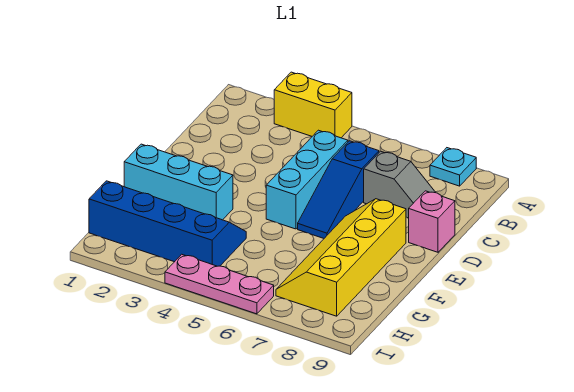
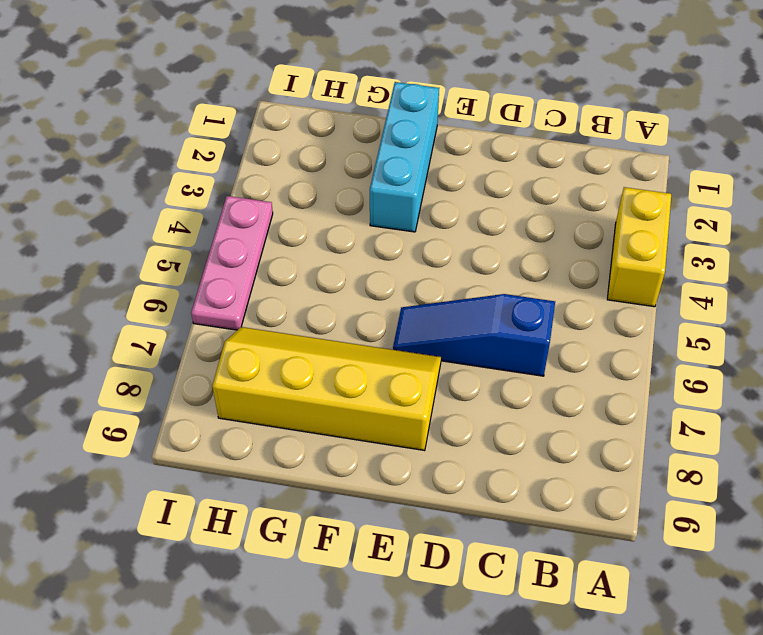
none -> cyan 1x1 plate [430,148,476,186]
none -> cyan 1x3 brick [266,130,348,229]

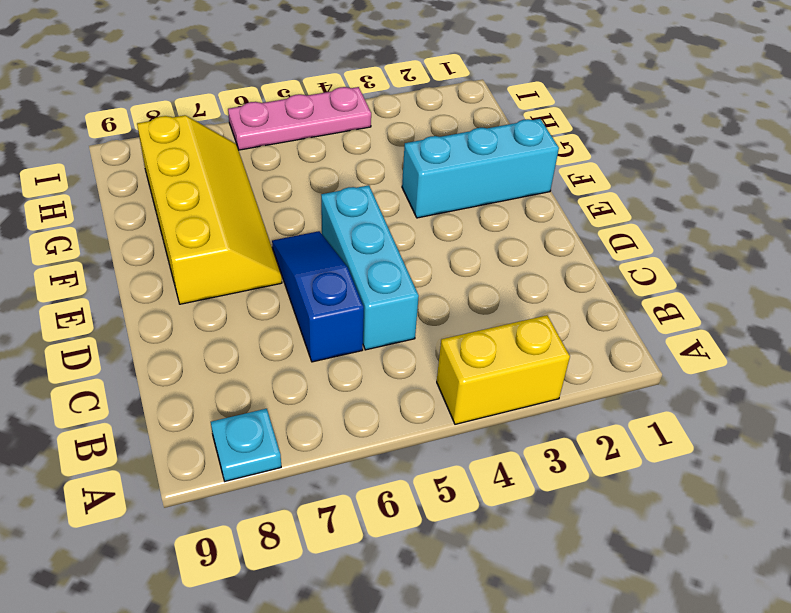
none -> grey 1x2 slope [364,151,436,218]
none -> pink 1x1 brick [409,191,455,252]

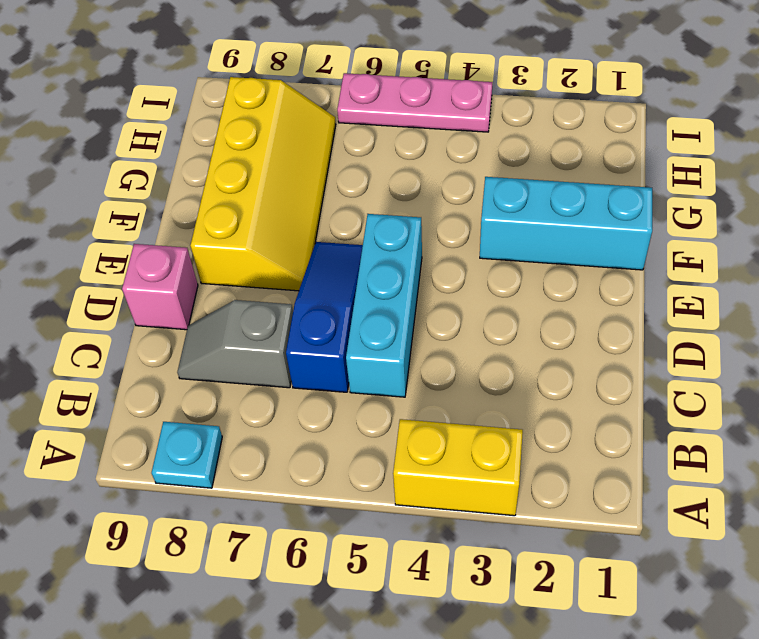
none -> blue 2x4 slope [89,181,246,266]

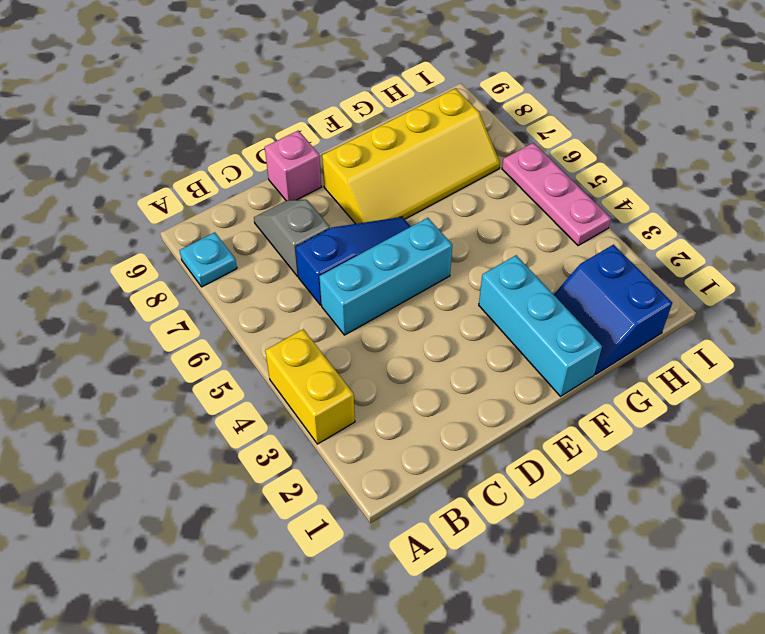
blue 2x2 slope [554,245,672,374] -> blue 2x4 slope [89,181,246,266]

